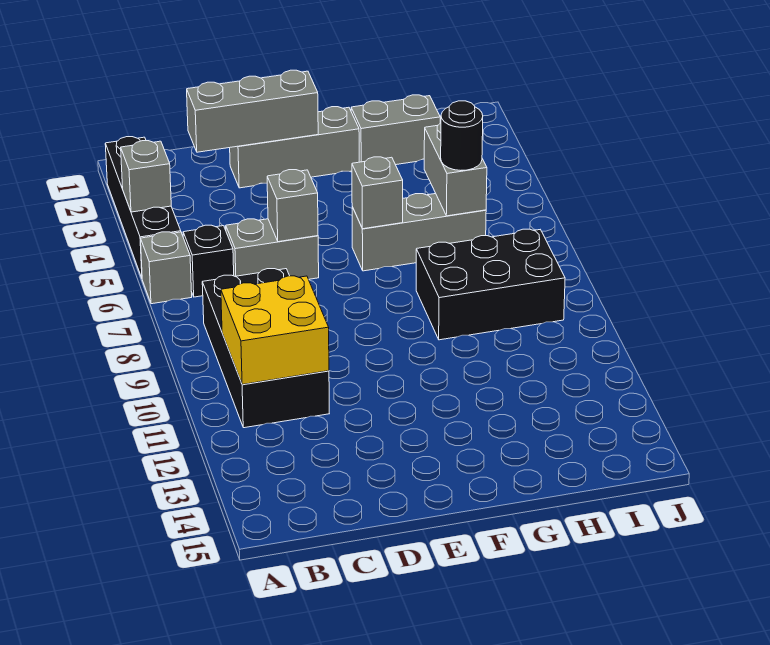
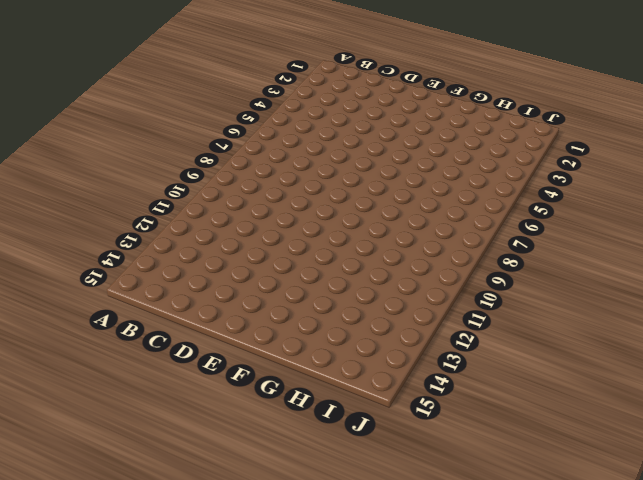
none -> black 1x4 brick [105,137,181,278]
none -> grey 1x1 brick [141,232,192,304]
none -> black 1x1 brick [183,225,234,297]

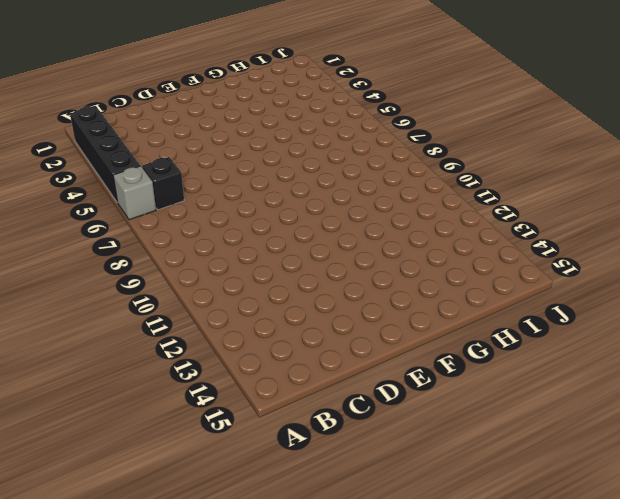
none -> black 2x4 brick [202,269,329,428]
none -> grey 1x2 brick [226,219,319,279]
none -> grey 1x3 brick [230,107,359,188]

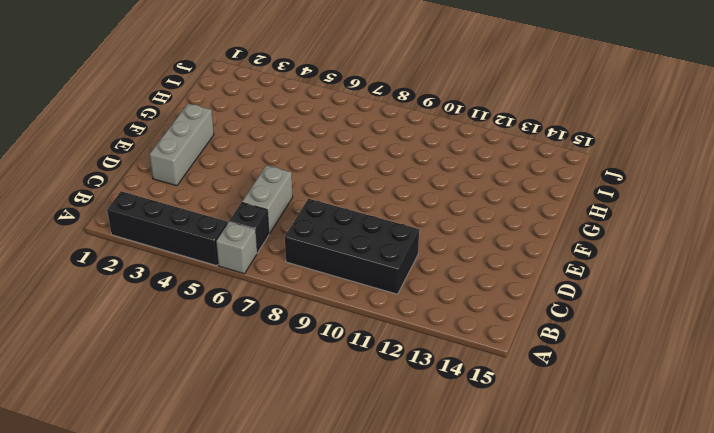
none -> grey 1x3 brick [352,194,486,271]
none -> grey 1x2 brick [351,95,440,165]
none -> black 2x3 brick [416,229,565,340]

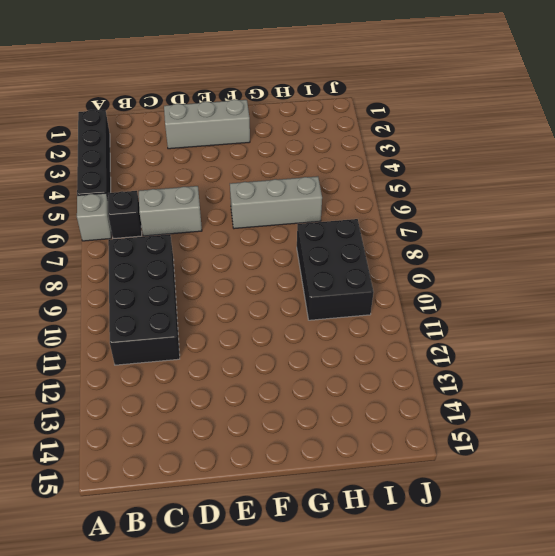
black 2x3 brick [297,219,374,320] -> black 2x3 brick turned to [416,229,565,340]
none -> grey 1x2 brick [351,95,440,165]
none -> grey 1x1 brick [121,141,171,212]
none -> yellow 2x2 brick [221,276,329,384]

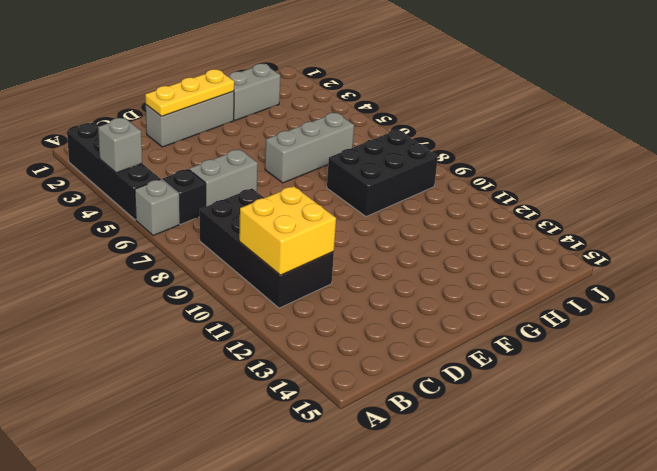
yellow 1x3 plate [145,69,234,116] -> grey 1x3 brick [187,70,318,152]
none -> grey 1x1 brick [267,170,318,242]
none -> grey 1x1 brick [352,157,403,229]
none -> grey 1x2 brick [424,123,487,216]

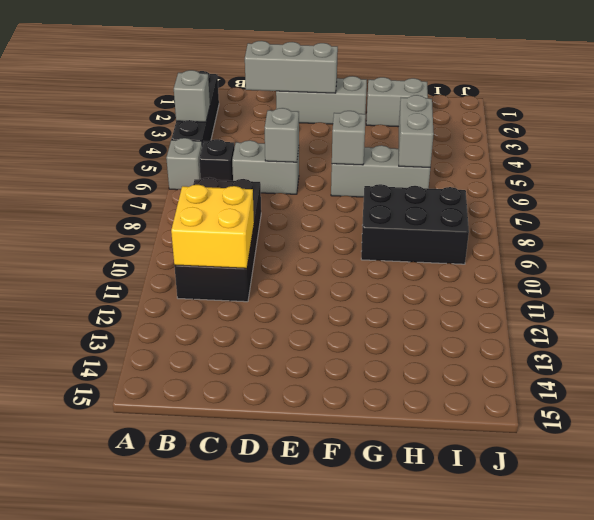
none -> black 1x1 round brick [441,101,483,170]

